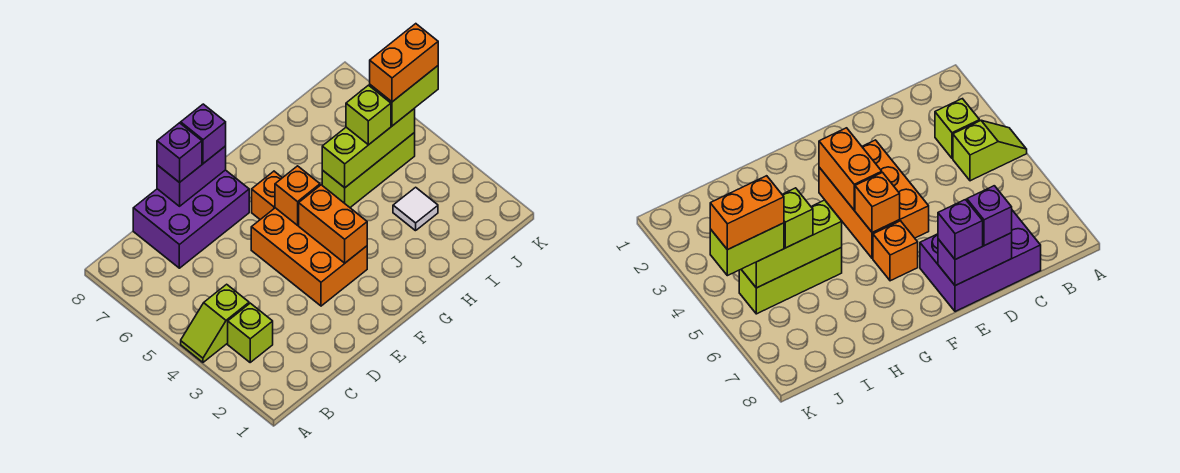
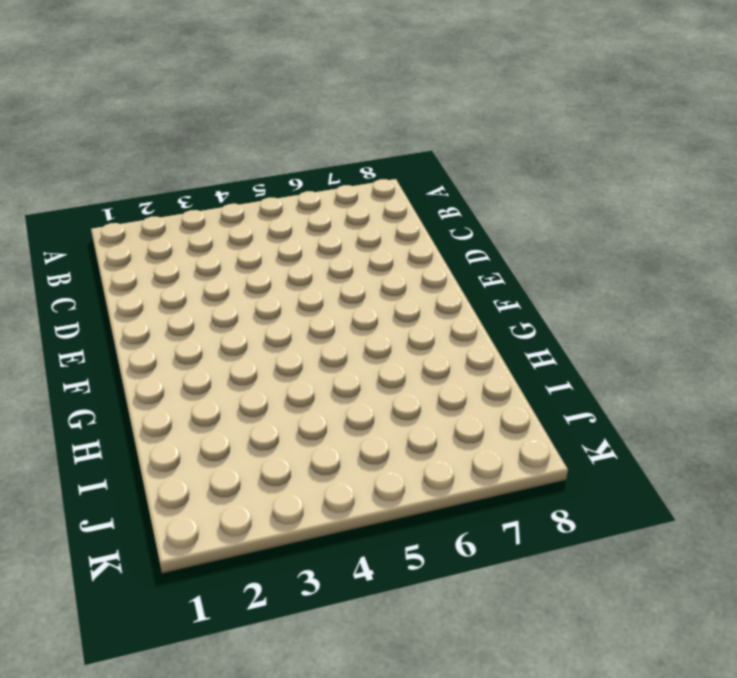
none -> lime 1x2 slope [181,284,249,362]
none -> lime 1x1 brick [228,303,273,362]
none -> purple 2x3 brick [133,170,249,268]

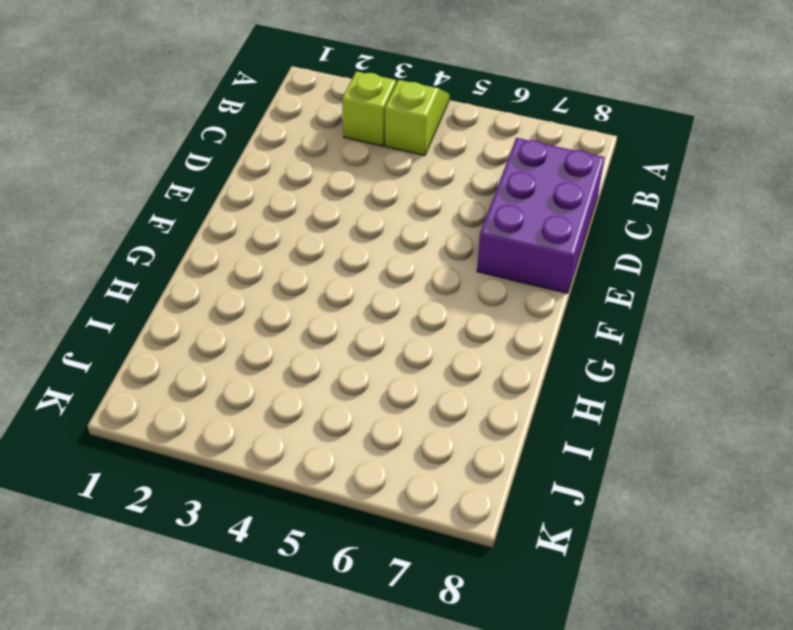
none -> orange 2x3 brick [251,208,367,306]
none -> orange 1x1 brick [252,171,282,219]
none -> lime 1x3 brick [322,133,415,207]

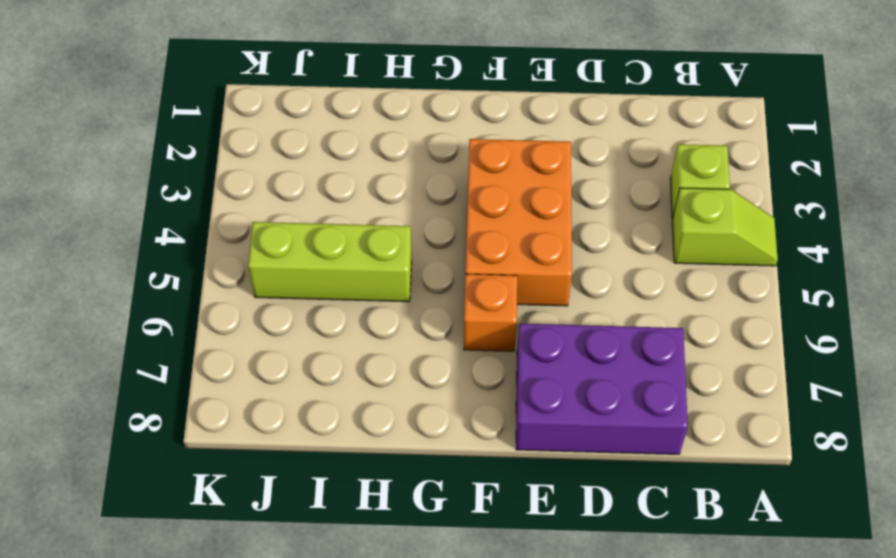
none -> white 1x1 tile [393,187,438,231]
none -> purple 1x2 brick [157,146,226,206]
none -> orange 1x2 brick [299,185,367,263]

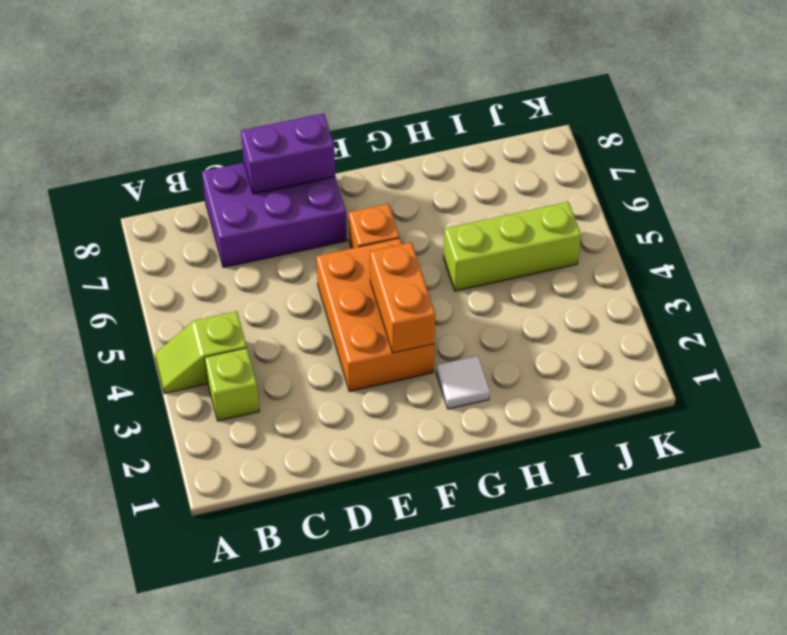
white 1x1 tile [436,356,490,409] -> white 1x1 tile moved to [393,187,438,231]
none -> orange 1x1 brick [275,166,320,225]
none -> lime 1x3 brick [322,108,415,188]
none -> purple 1x1 brick [157,123,202,183]

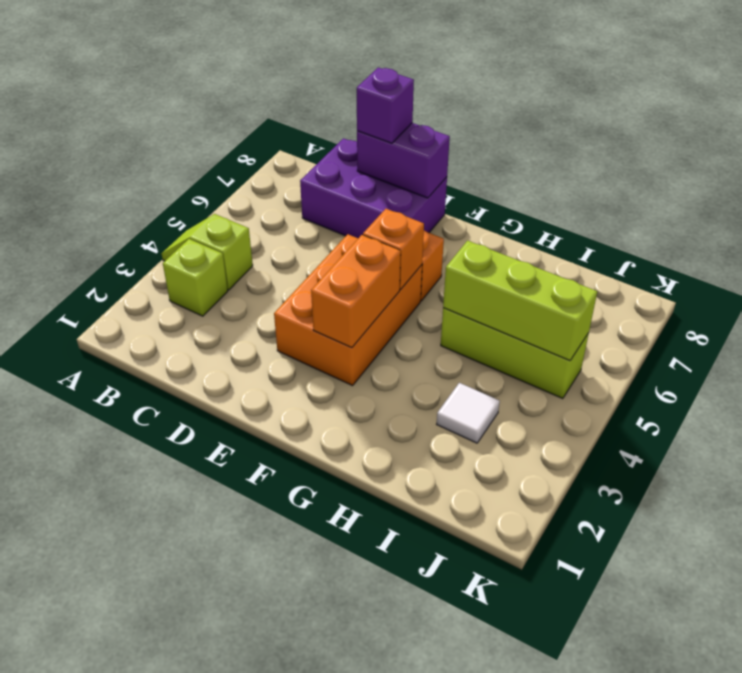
none -> purple 1x1 brick [181,104,226,163]
none -> lime 1x1 brick [346,85,391,145]
none -> lime 1x2 brick [370,66,438,126]

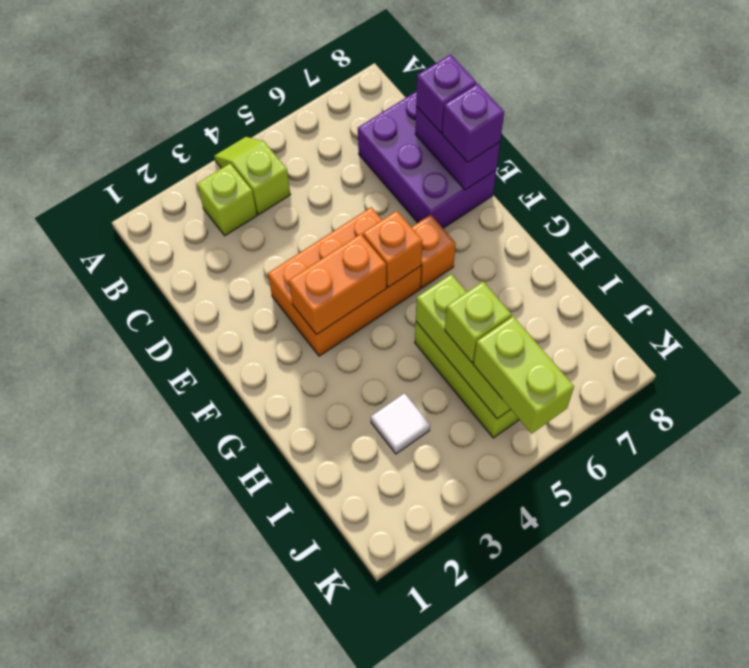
none -> orange 1x2 brick [370,24,438,102]

